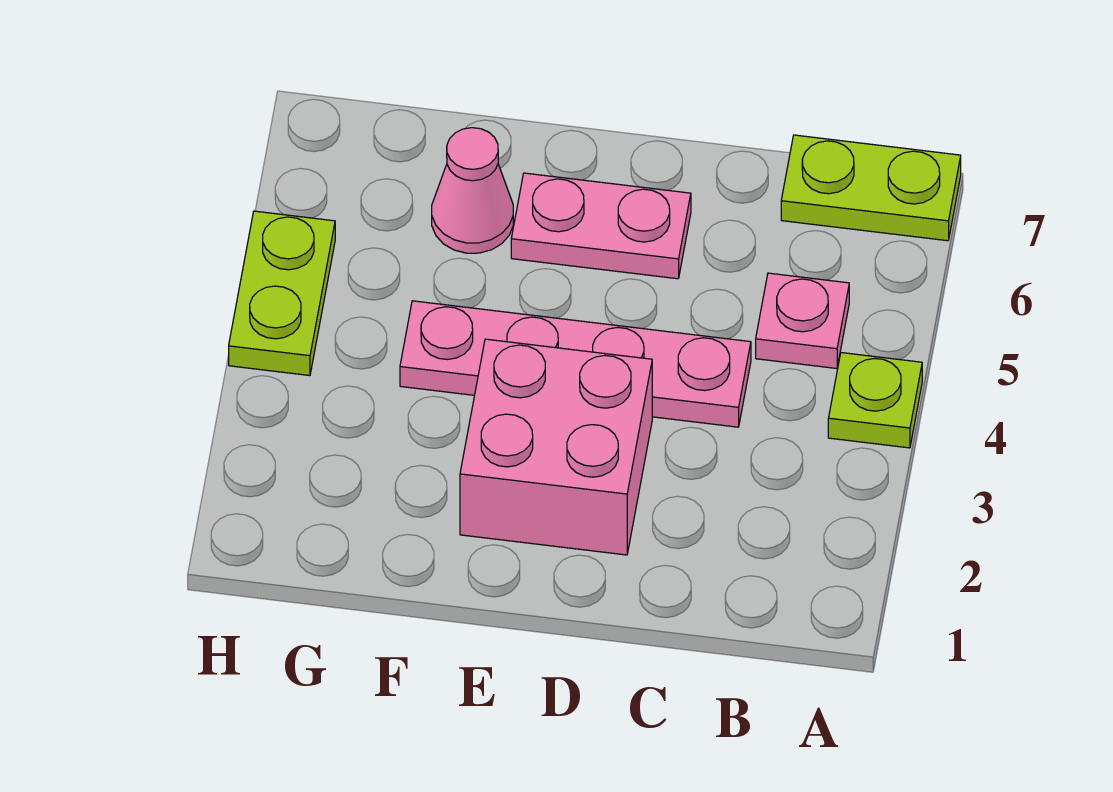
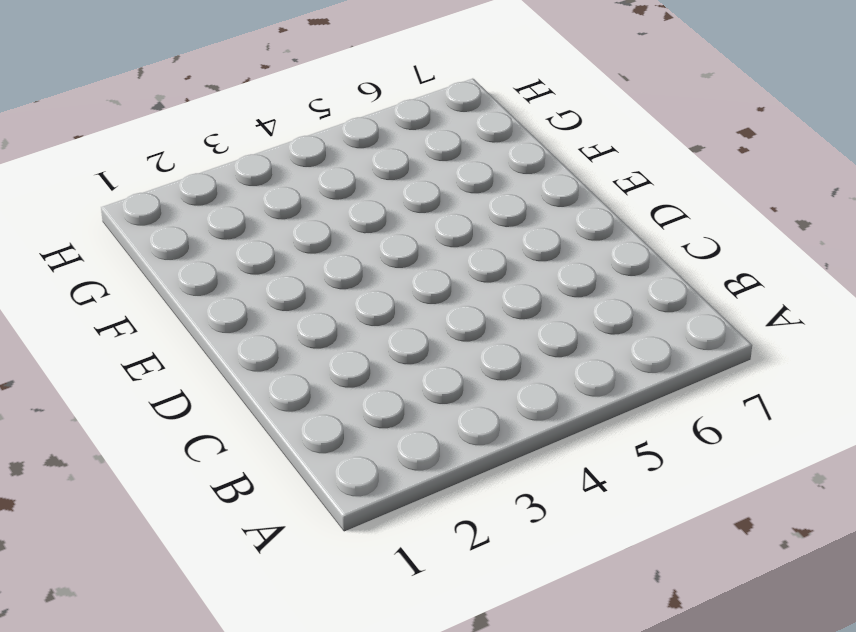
none -> lime 1x1 plate [828,353,922,448]
none -> lime 1x2 plate [781,135,961,241]

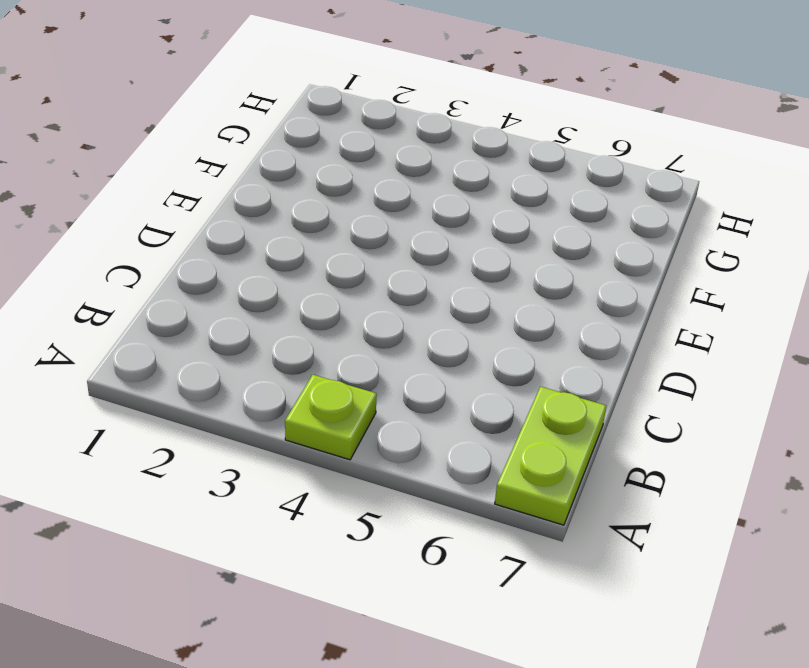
none -> pink 1x1 plate [756,273,849,368]
none -> pink 1x4 plate [400,301,751,427]

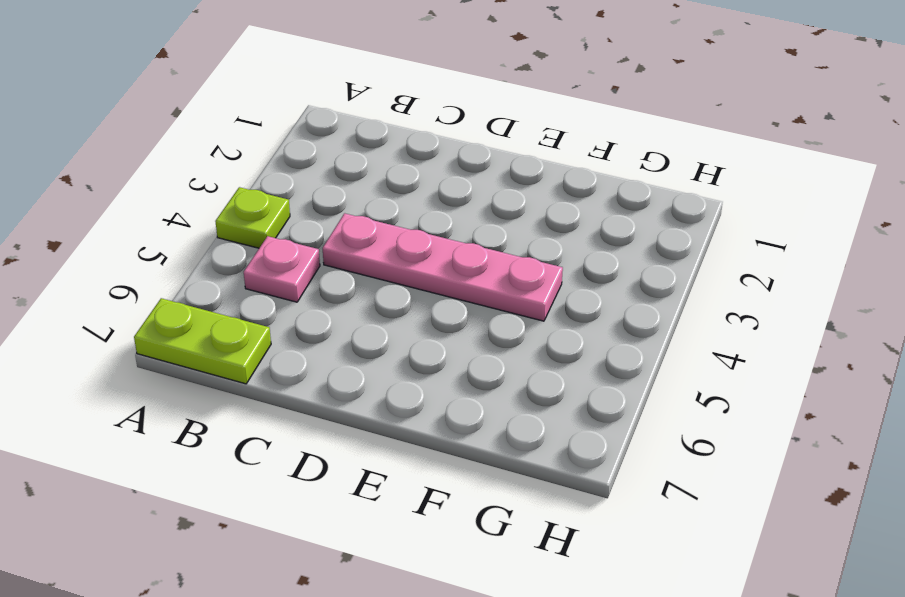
none -> pink 2x2 brick [460,339,652,555]
none -> pink 1x2 plate [511,173,691,279]

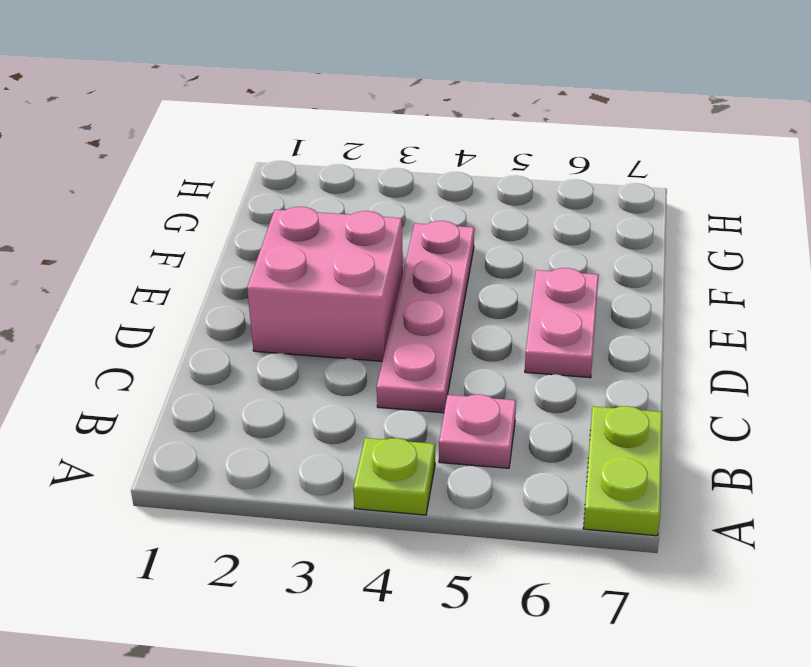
none -> pink 1x1 cone [432,128,513,253]
none -> lime 1x2 plate [229,211,335,376]

